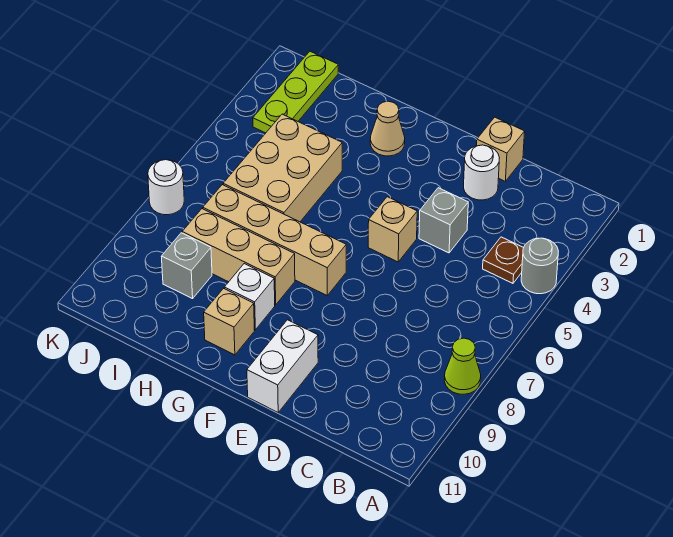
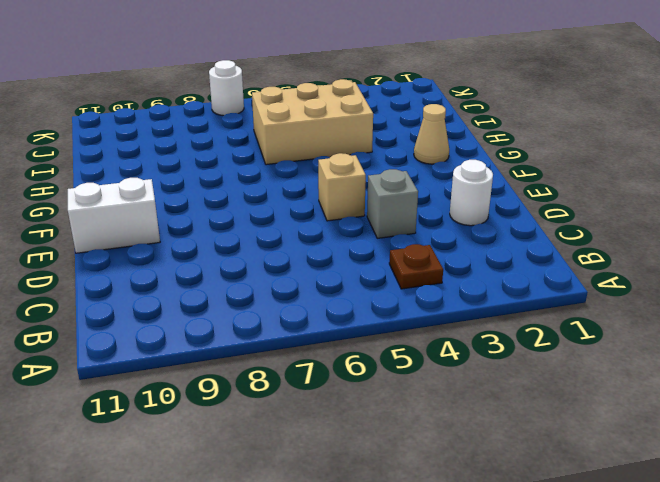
none -> grey 1x1 round brick [521,238,558,294]
none -> lime 1x1 cone [444,338,481,394]
none -> tan 1x1 brick [477,117,525,181]

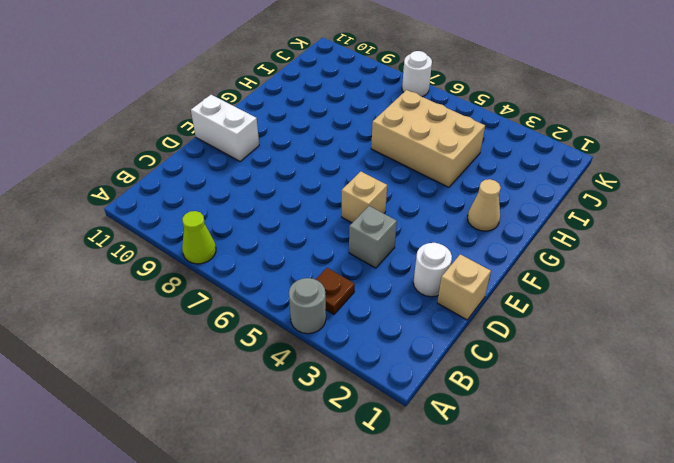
none -> tan 1x4 brick [203,185,346,295]
none -> tan 1x3 brick [182,209,295,305]
none -> white 1x1 brick [224,264,275,330]

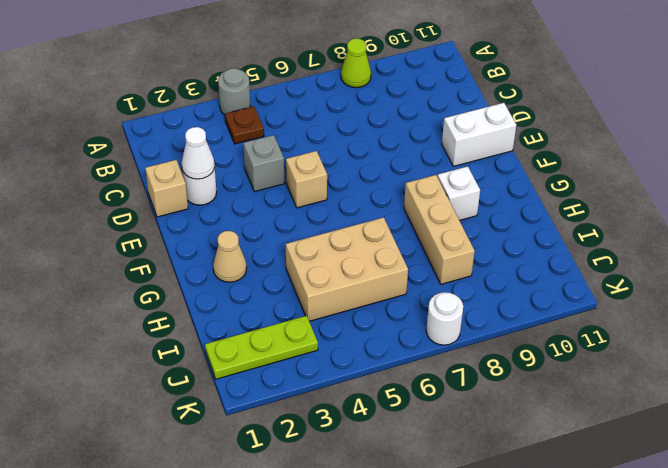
white 1x1 cone [182,127,215,179] -> none
none -> tan 1x4 brick [203,185,346,295]
none -> tan 1x1 brick [204,288,254,355]
none -> grey 1x1 brick [161,233,212,299]

